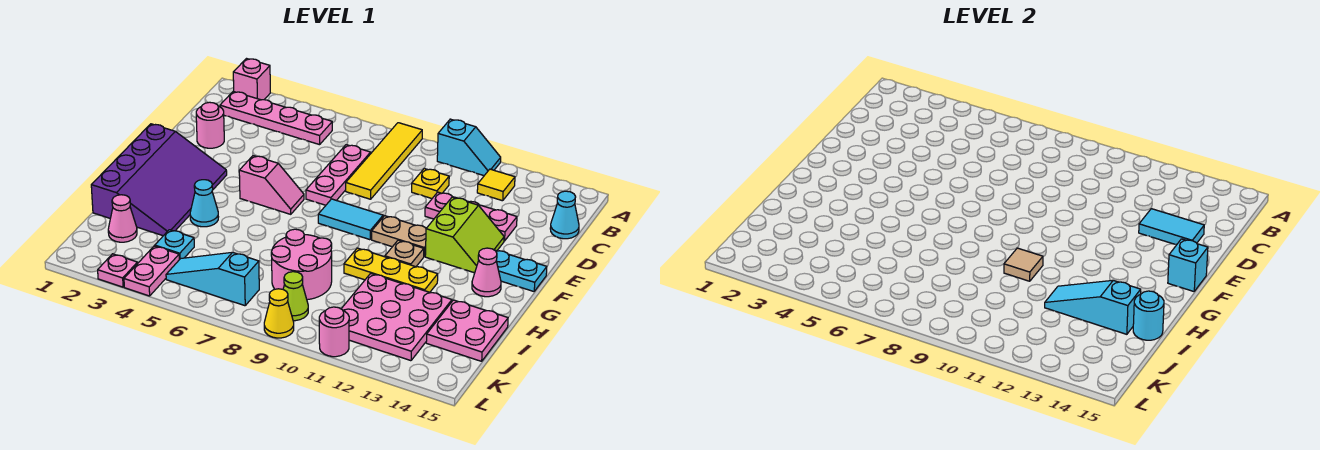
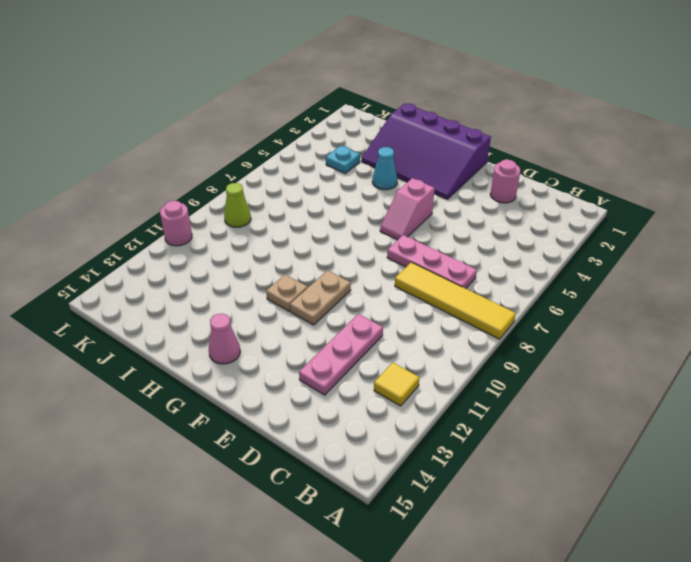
none -> pink 1x1 brick [233,59,270,100]
none -> cyan 1x2 slope [437,119,501,176]
none -> pink 1x4 plate [220,91,332,145]
none -> yellow 1x1 plate [412,169,449,199]

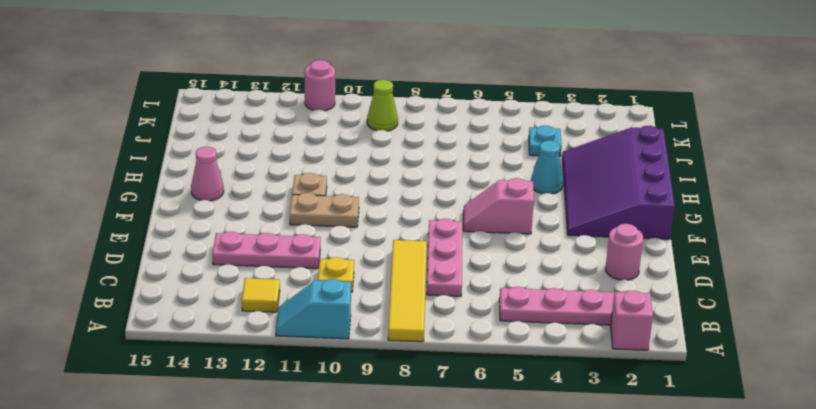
none -> cyan 1x1 cone [550,191,579,239]
none -> lime 2x2 slope [425,197,504,273]
none -> cyan 1x2 tile [318,199,383,240]
none -> cyan 1x2 plate [495,250,547,291]

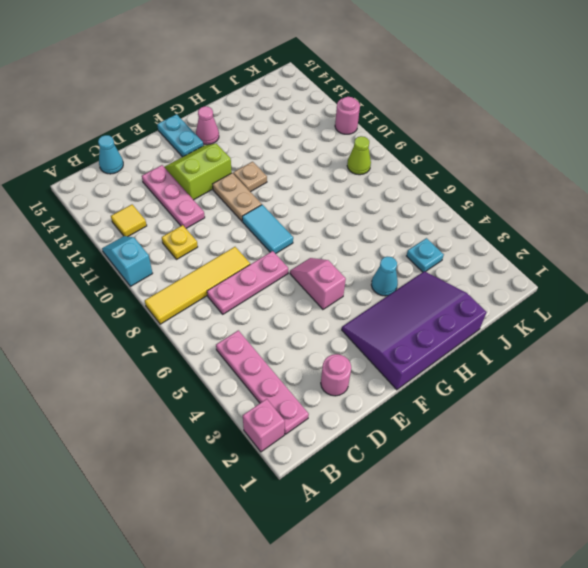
none -> yellow 1x3 plate [344,248,438,292]
none -> pink 2x2 round brick [271,229,332,300]
none -> pink 3x3 plate [342,273,452,361]
none -> pink 2x2 plate [426,300,508,361]

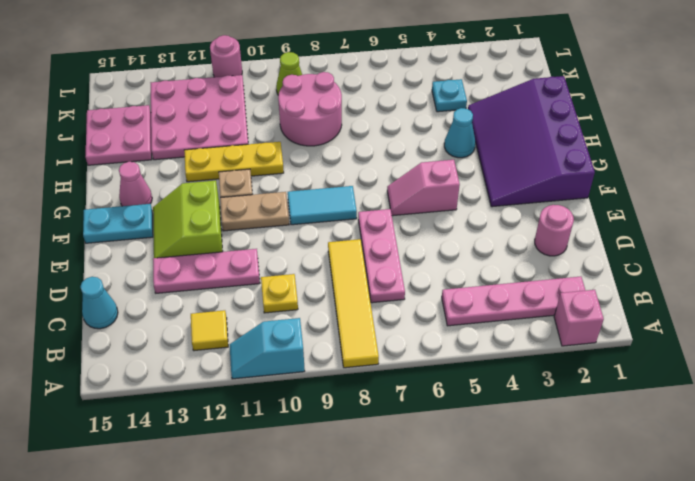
none -> pink 1x1 cone [108,195,137,242]
none -> pink 1x2 plate [124,246,179,296]
none -> cyan 1x3 slope [166,252,259,306]
none -> pink 1x1 plate [98,254,138,287]

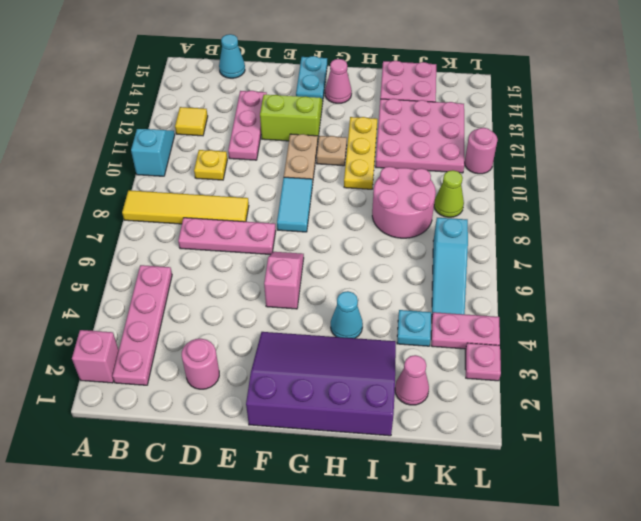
none -> yellow 1x1 cone [264,289,294,338]
none -> cyan 1x2 tile [1139,209,1204,245]
none -> cyan 1x1 brick [1168,239,1208,291]
none -> tan 1x1 tile [1004,248,1043,281]

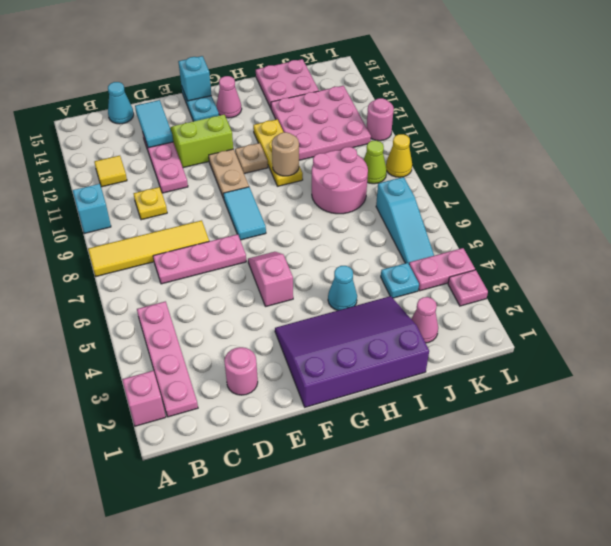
tan 1x1 round brick [272,132,299,176] -> tan 1x1 tile [1004,248,1043,281]
none -> cyan 1x3 slope [1045,280,1141,334]
none -> cyan 1x1 round brick [1133,291,1164,340]

